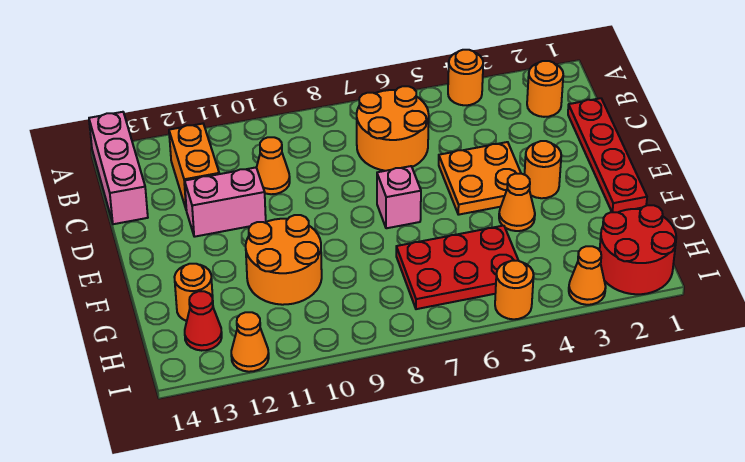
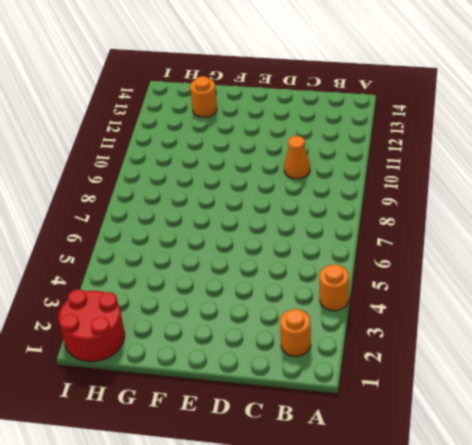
none -> pink 1x3 brick [89,112,148,224]
none -> orange 2x2 round brick [357,86,429,171]
none -> orange 1x2 brick [169,124,219,208]

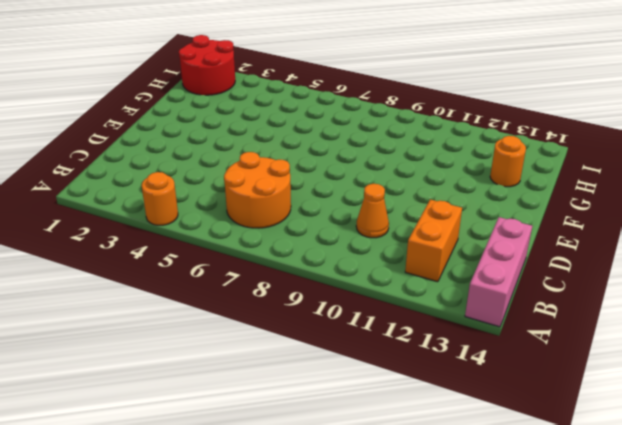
none -> orange 1x1 round brick [527,61,563,117]
none -> red 1x4 plate [568,98,647,212]
none -> orange 2x2 plate [439,142,521,215]

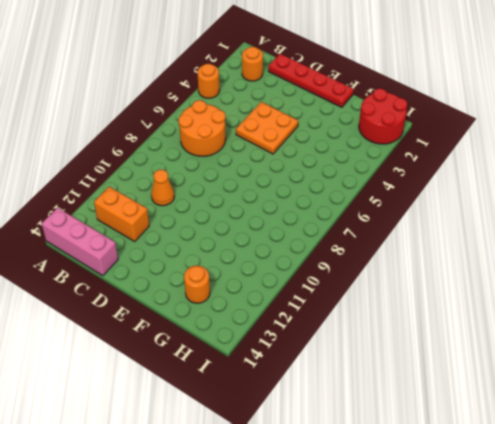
none -> pink 1x2 brick [185,168,266,237]
none -> orange 1x1 round brick [525,141,561,198]
none -> pink 1x1 brick [377,166,421,228]

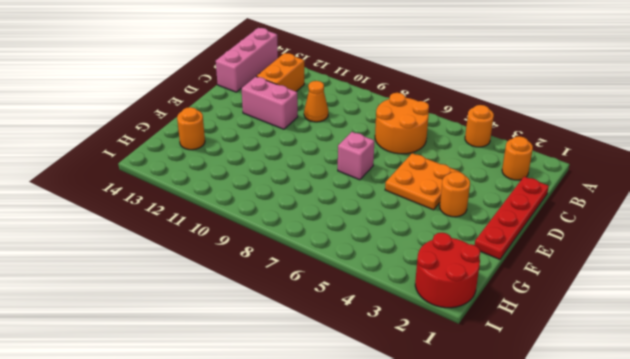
none -> orange 1x1 cone [499,174,535,231]
none -> orange 2x2 round brick [246,215,322,305]
none -> red 2x3 plate [396,226,518,309]

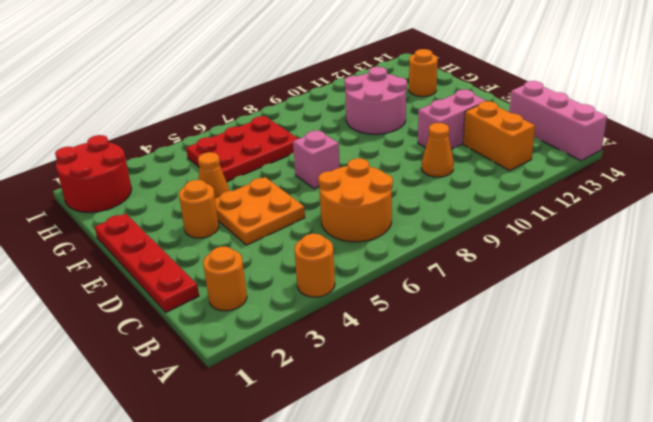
pink 2x2 round brick [344,67,407,134] -> orange 2x2 round brick [246,215,322,305]
none -> red 1x1 cone [185,291,222,351]
none -> orange 1x1 cone [569,246,606,305]
none -> orange 1x1 round brick [495,261,534,319]

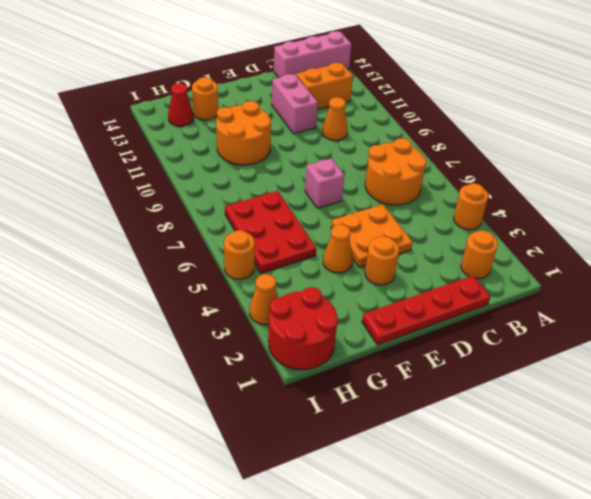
none -> orange 1x1 cone [231,312,269,372]

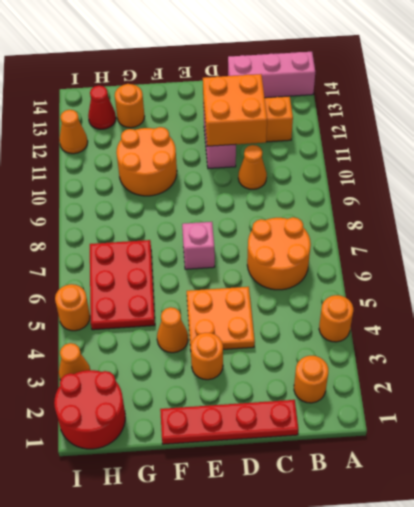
orange 2x2 brick [203,74,267,146] -> none

